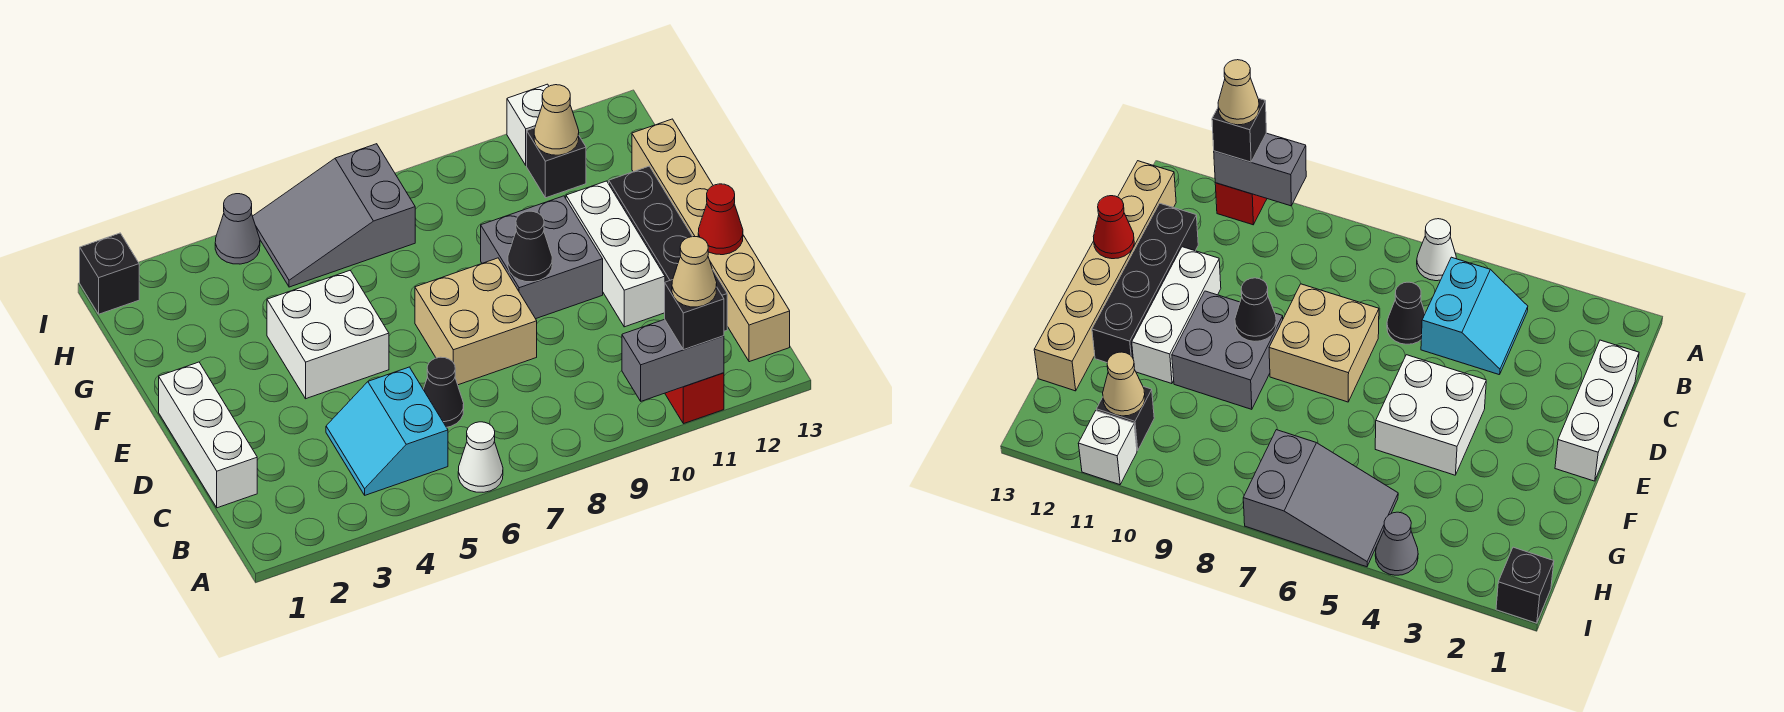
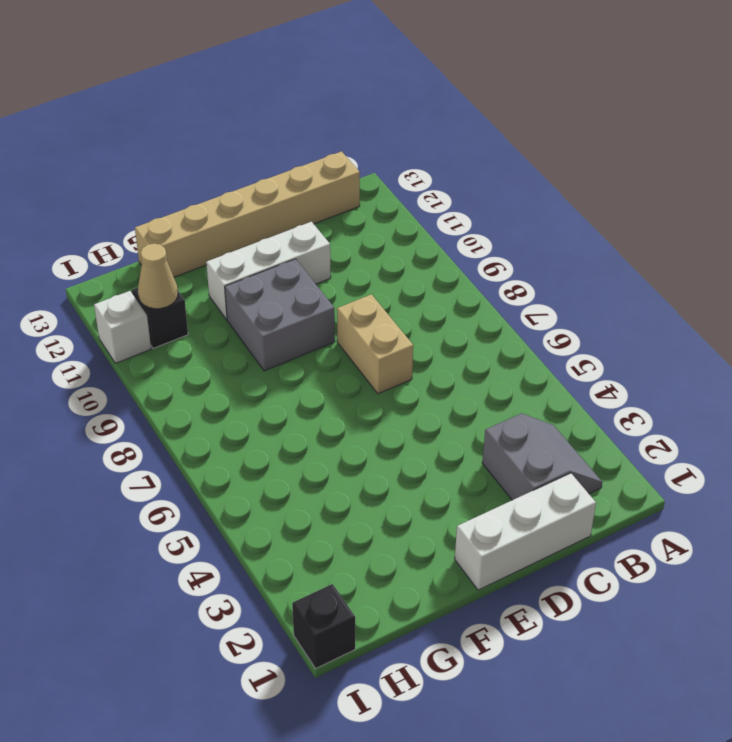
grey 2x2 slope [482,413,602,500] -> none
tan 1x2 brick [337,294,413,394] -> tan 2x2 brick [415,258,537,385]
none -> white 1x1 cone [458,422,503,492]
none -> red 1x1 brick [665,373,724,424]
none -> cyan 2x2 slope [326,367,448,495]

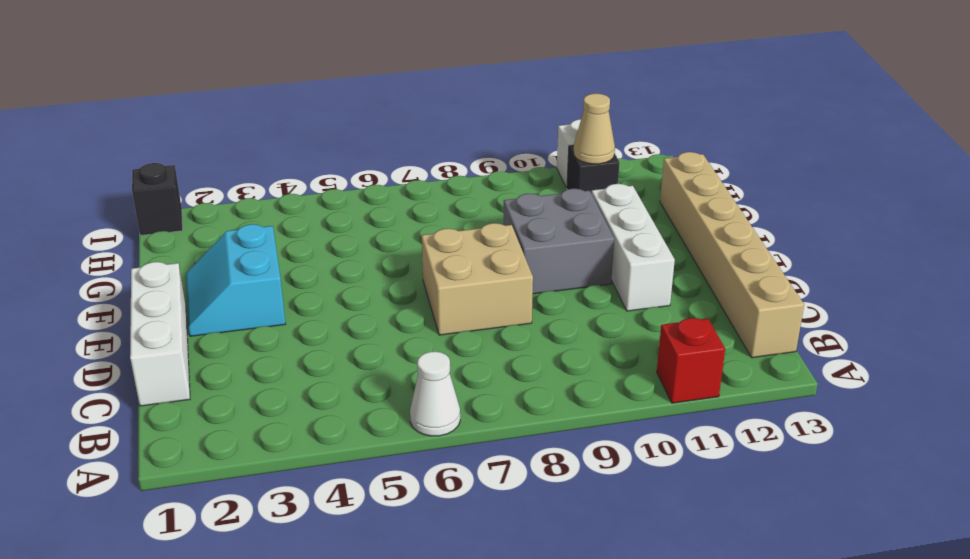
cyan 2x2 slope [186,224,285,336] -> cyan 2x2 slope moved to [326,367,448,495]
none -> black 1x1 cone [423,357,464,427]
none -> black 1x4 brick [609,166,727,331]
none -> white 2x2 brick [267,270,389,399]

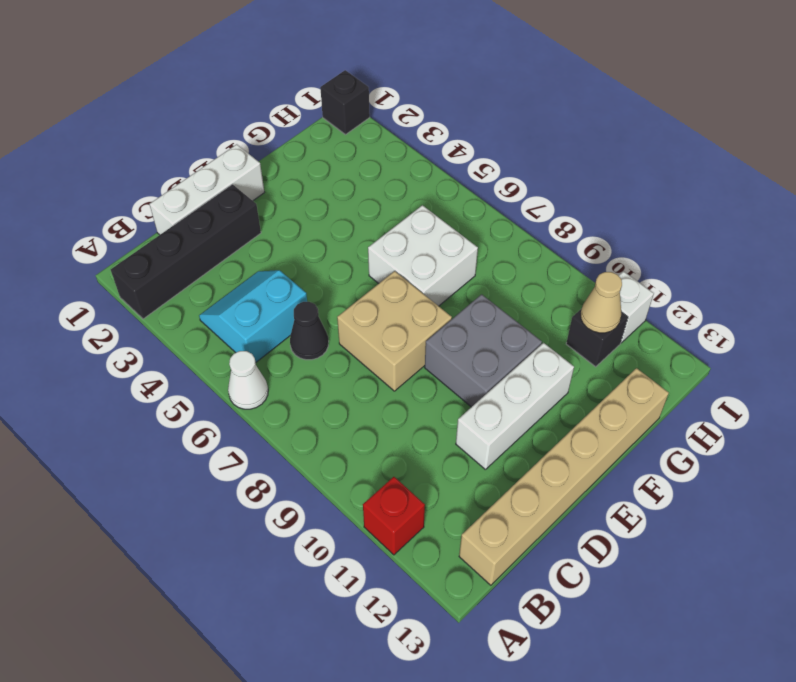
black 1x4 brick [111,184,261,319] -> black 1x4 brick moved to [609,166,727,331]
white 2x2 brick [368,205,478,306] -> white 2x2 brick moved to [267,270,389,399]
none -> grey 2x3 slope [253,144,415,287]
none -> grey 1x1 cone [215,194,260,264]
none -> grey 1x2 brick [622,319,724,401]

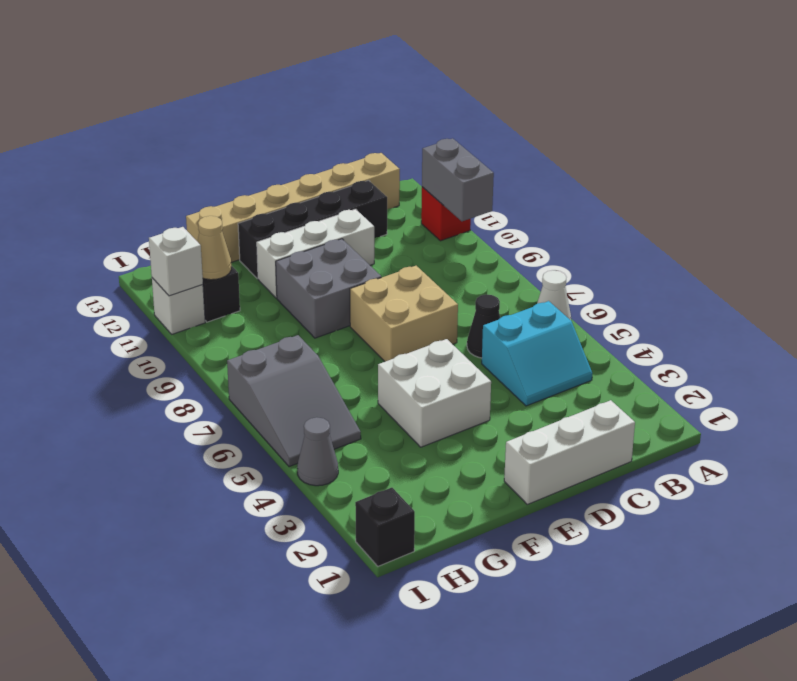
white 1x1 brick [149,227,203,296] -> none
none -> red 1x1 cone [698,184,743,255]
none -> black 1x1 cone [508,211,552,282]
none -> black 1x1 brick [665,280,724,350]

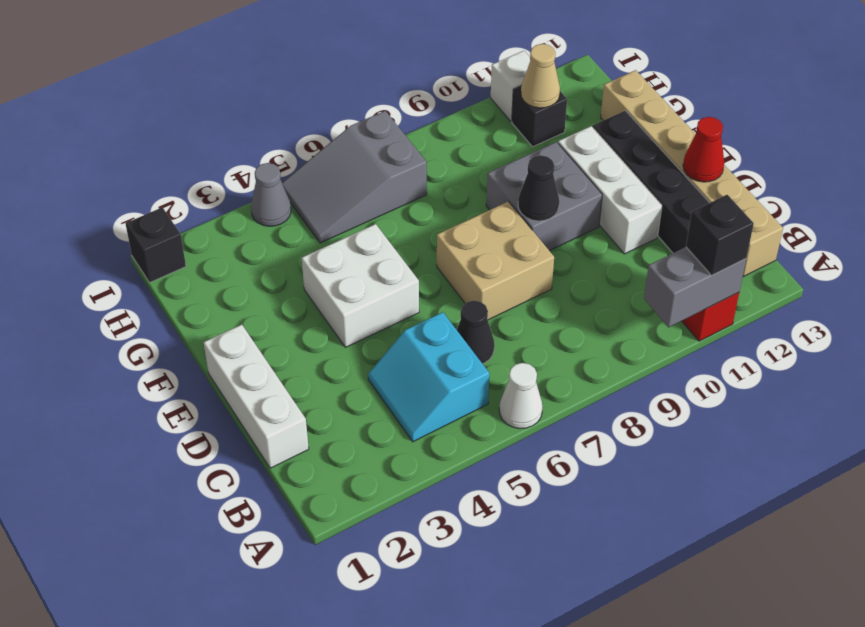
none -> tan 1x1 cone [672,237,717,307]

